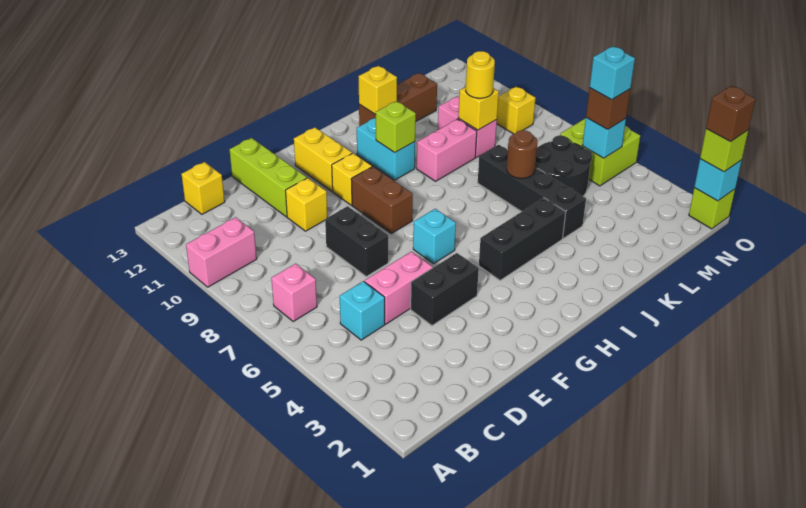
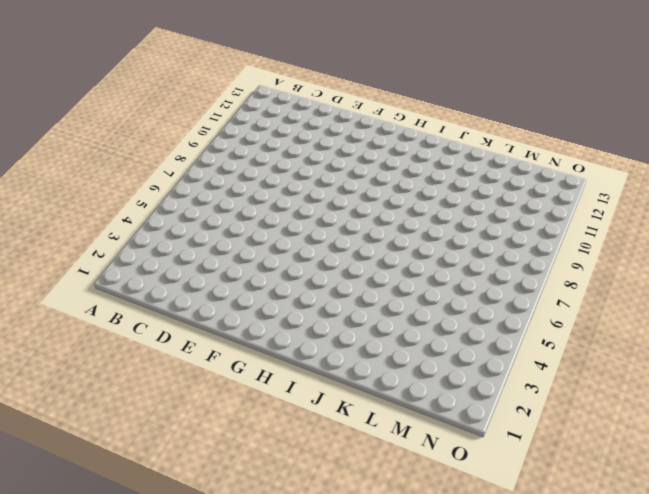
none -> pink 1x2 brick [186,217,257,287]
none -> pink 1x1 brick [271,264,317,321]
none -> cyan 1x1 brick [340,281,385,340]
none -> yellow 1x1 brick [182,162,225,214]

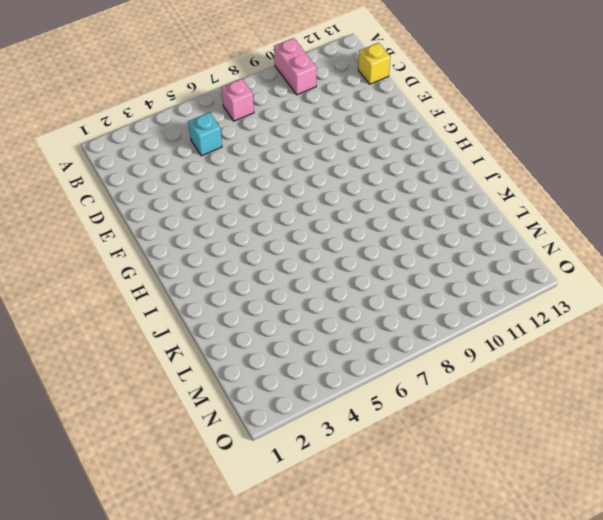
none -> pink 1x2 brick [364,252,433,324]
none -> black 1x2 brick [411,253,479,326]
none -> black 1x2 brick [325,206,388,277]
none -> yellow 1x1 brick [285,178,327,231]

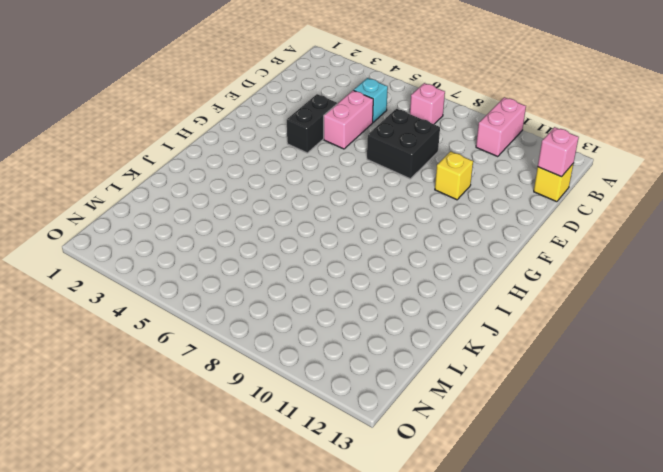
pink 1x1 brick [538,127,579,177] -> none
black 2x2 brick [367,109,440,179] -> black 1x2 brick [325,206,388,277]
none -> lime 1x3 brick [230,138,307,217]
none -> cyan 1x1 brick [413,209,456,264]
none -> brown 1x2 brick [351,167,413,234]
none -> yellow 1x1 brick [332,153,372,205]

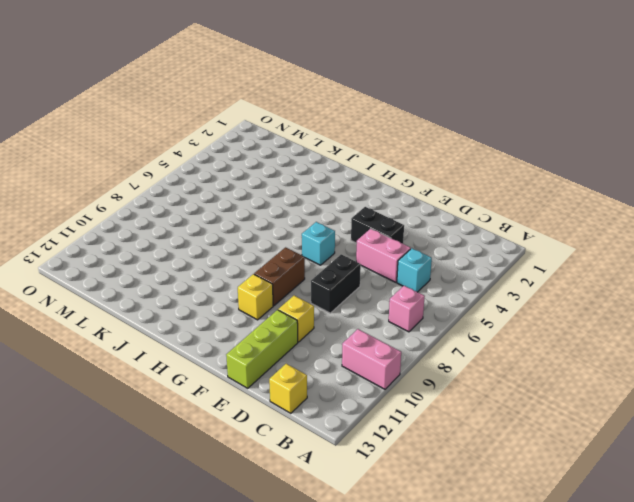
none -> yellow 1x2 brick [294,127,352,191]
none -> black 1x3 brick [479,198,566,280]
none -> cyan 1x2 brick [357,118,415,180]
none -> pink 1x2 brick [417,119,477,181]

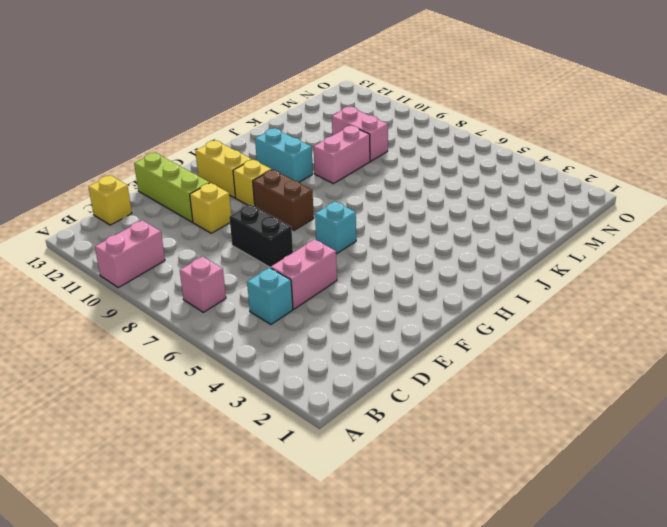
none -> black 1x2 brick [411,253,479,326]
none -> black 1x3 brick [479,198,566,280]
none -> brown 1x3 brick [359,73,437,126]
none -> black 1x4 brick [478,145,586,238]

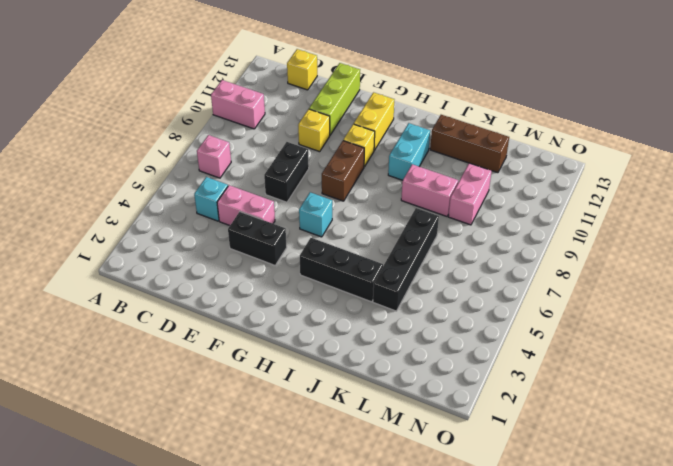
none -> black 2x2 round brick [535,135,592,196]
none -> lime 2x2 brick [560,118,640,186]
none -> yellow 1x1 brick [497,86,535,134]
none -> lime 1x1 brick [689,188,735,229]

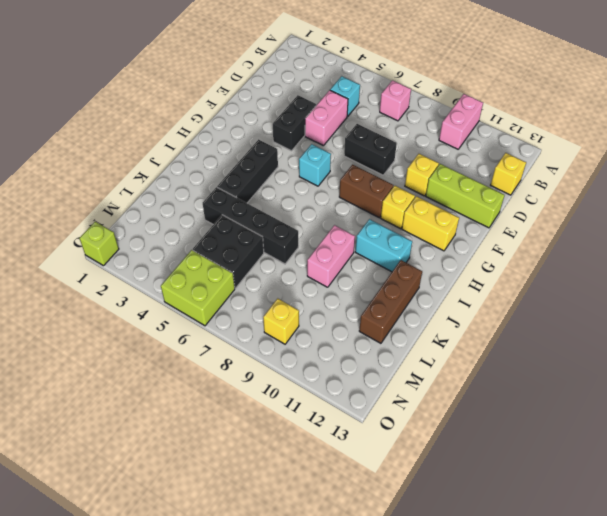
black 2x2 brick [193,215,264,288] -> black 2x2 round brick [535,135,592,196]
none -> pink 1x2 brick [438,96,497,157]
none -> lime 1x1 brick [376,101,416,152]
none -> yellow 1x1 brick [359,66,397,115]
none -> brown 1x1 round brick [507,130,538,178]

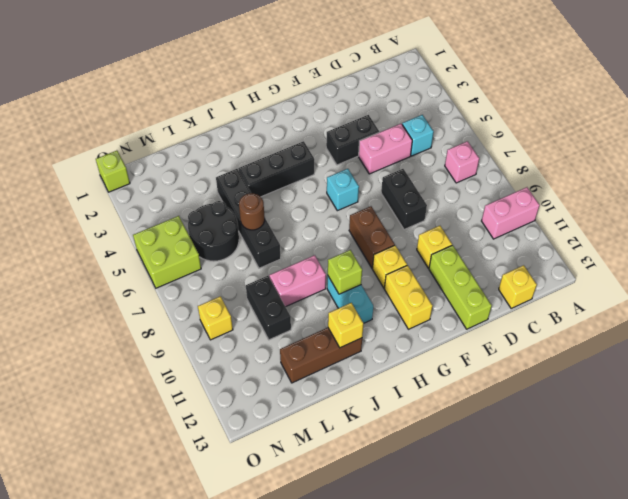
black 1x2 brick [246,276,291,340] -> pink 1x2 brick [438,96,497,157]
none -> yellow 1x1 brick [458,87,499,130]
none -> cyan 1x1 brick [582,118,626,158]
none -> cyan 1x1 brick [694,159,742,201]
none -> yellow 1x1 round brick [466,51,495,98]

